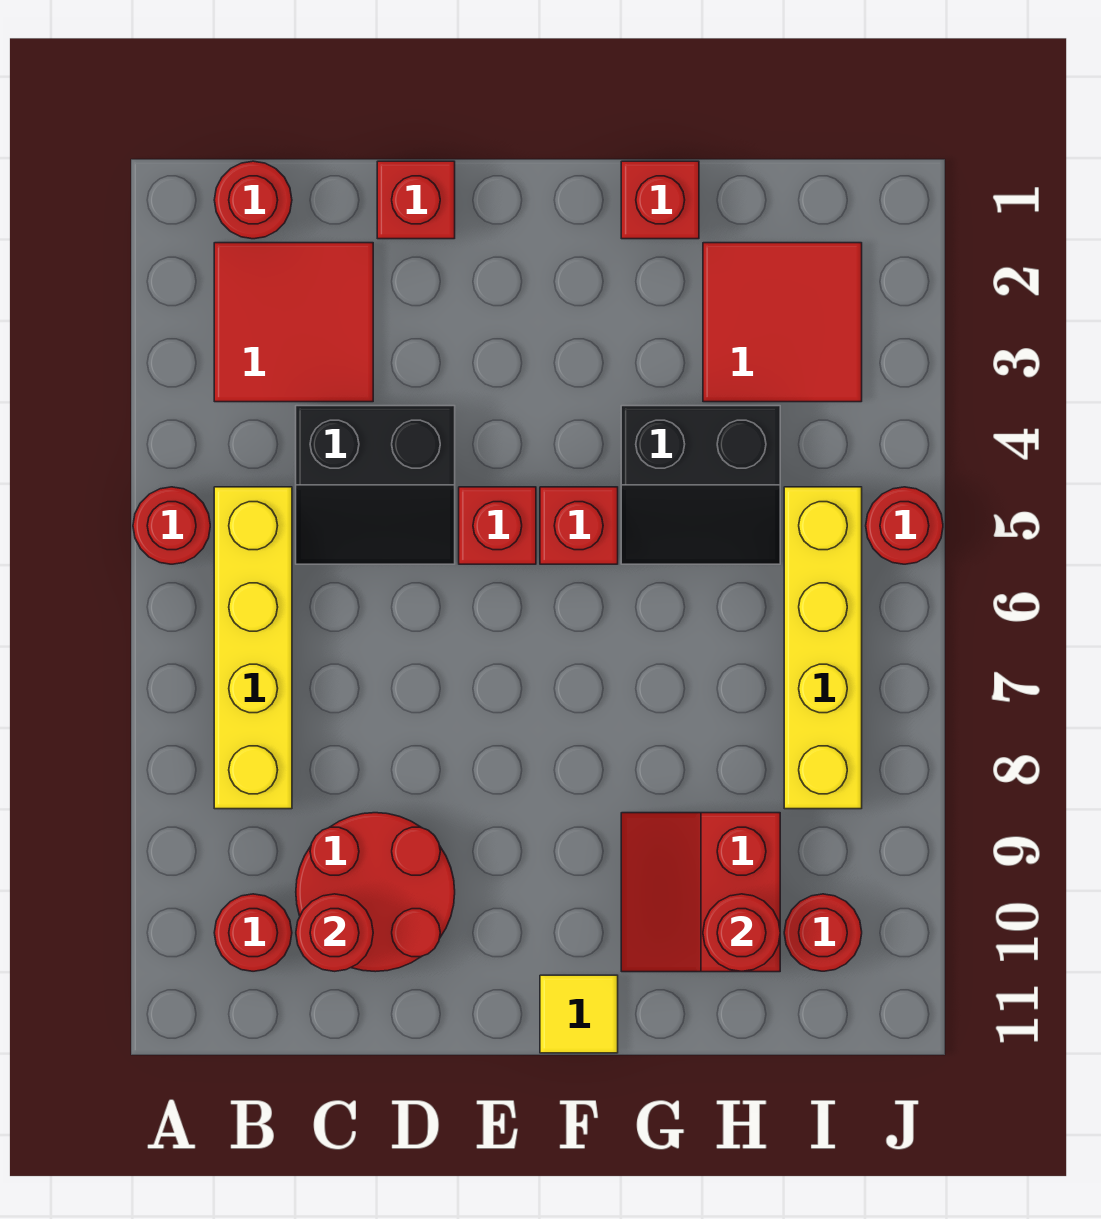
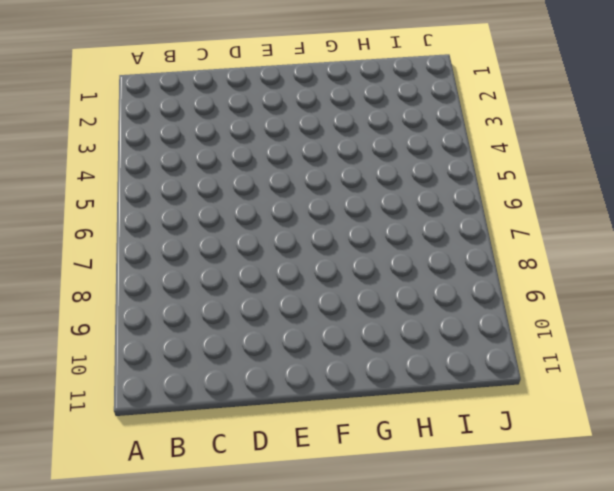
none -> red 1x1 round brick [133,487,210,564]
none -> red 1x1 round brick [214,161,292,239]
none -> red 2x2 tile [214,243,373,402]

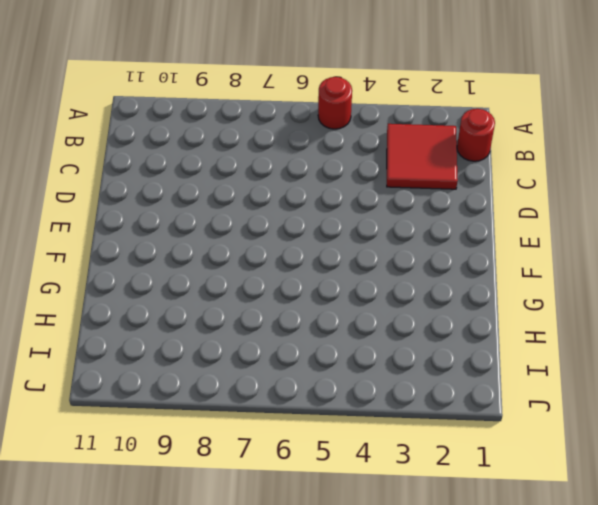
none -> yellow 1x4 brick [214,487,292,809]
none -> red 1x1 round brick [214,894,292,971]
none -> black 2x2 slope [296,406,455,564]

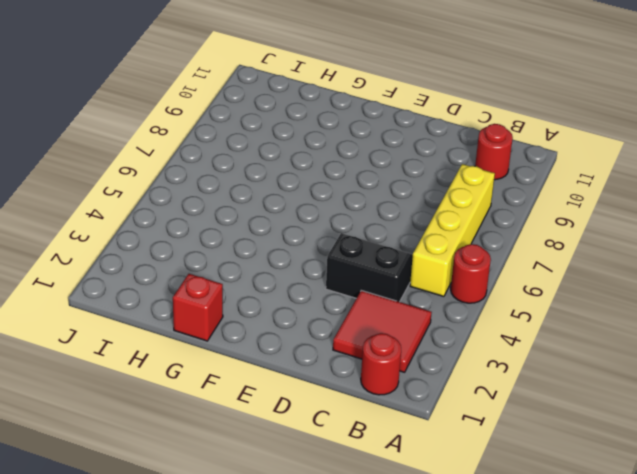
none -> red 2x2 round brick [296,813,455,972]
none -> red 1x1 brick [377,161,455,239]
none -> red 1x1 brick [459,487,536,564]

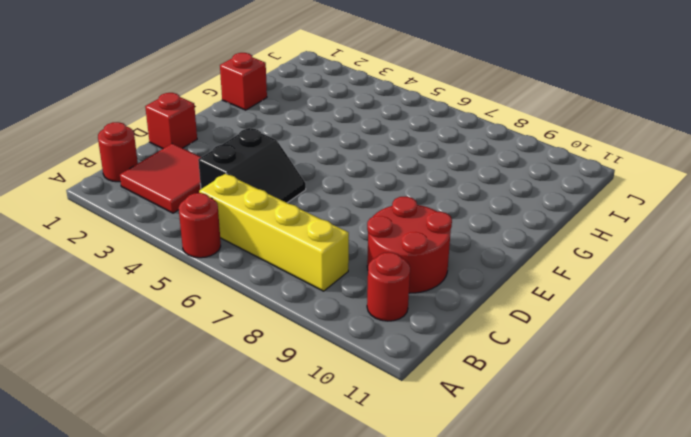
none -> red 1x1 brick [459,487,536,564]
none -> red 1x1 brick [540,487,618,564]
none -> yellow 1x1 tile [540,975,618,1053]

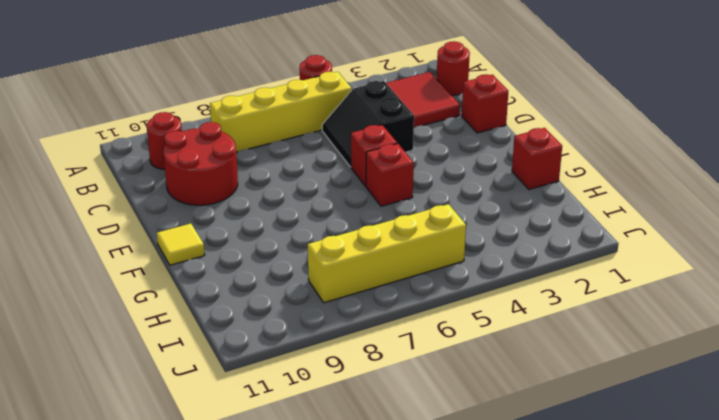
none -> black 2x2 slope [621,406,780,564]
none -> red 2x2 slope [621,813,780,972]
none -> red 2x2 tile [703,243,862,402]

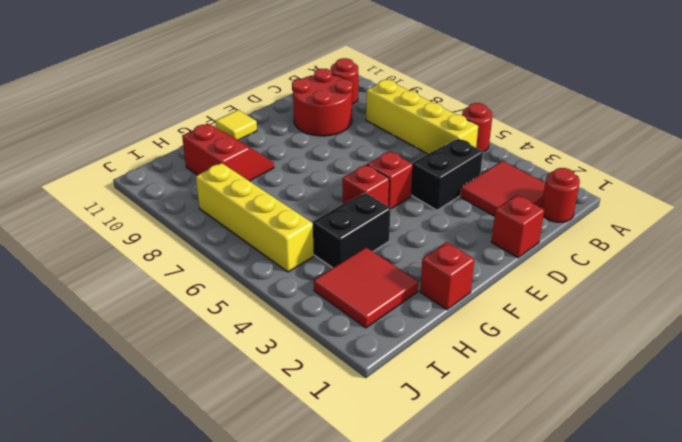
none -> red 1x1 round brick [784,894,862,971]
none -> red 1x1 round brick [866,487,943,564]
none -> red 1x1 round brick [296,894,373,971]

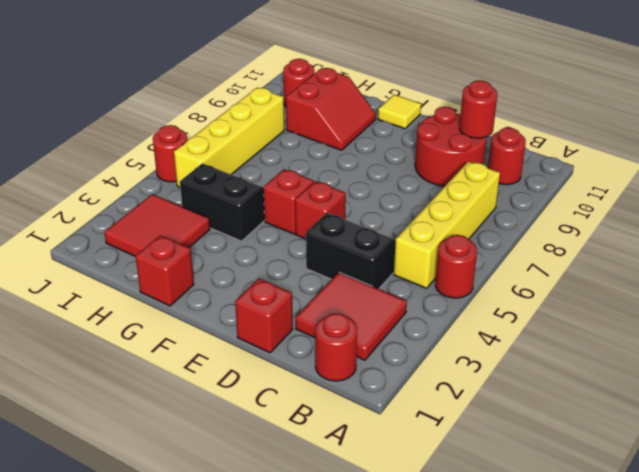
none -> red 1x1 round brick [703,894,780,972]

